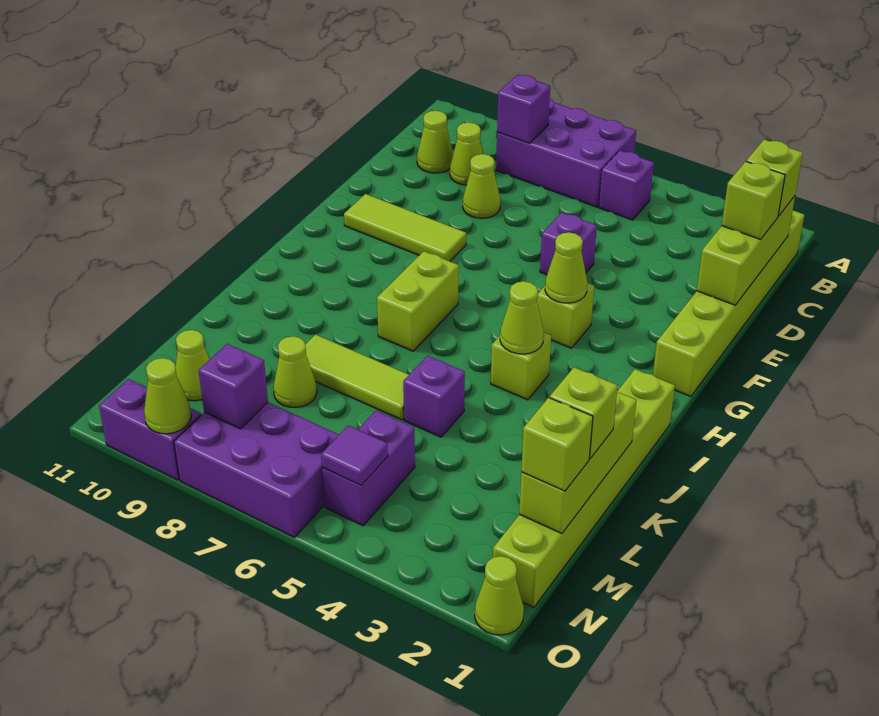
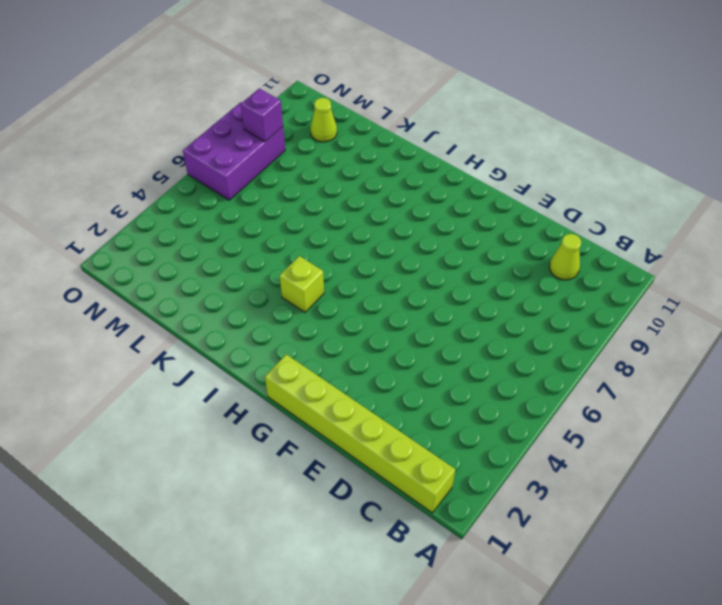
none -> purple 2x3 brick [496,99,636,207]
none -> purple 1x1 brick [599,151,654,220]
none -> lime 1x1 cone [450,122,484,185]
none -> lime 1x1 cone [463,154,500,218]

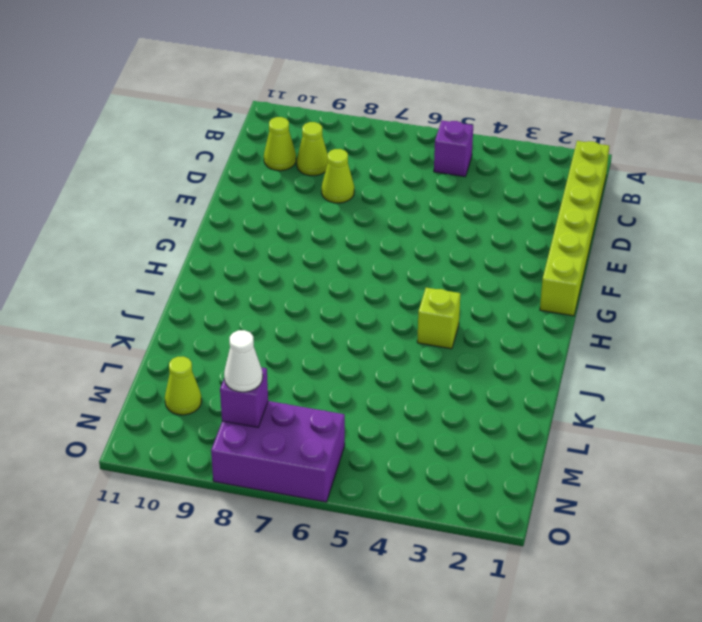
white 1x1 cone [224,330,263,392] -> none
none -> purple 2x3 brick [496,99,636,207]
none -> purple 1x1 brick [540,212,597,275]
none -> lime 1x3 tile [344,194,466,261]
none -> lime 1x1 brick [537,283,594,348]

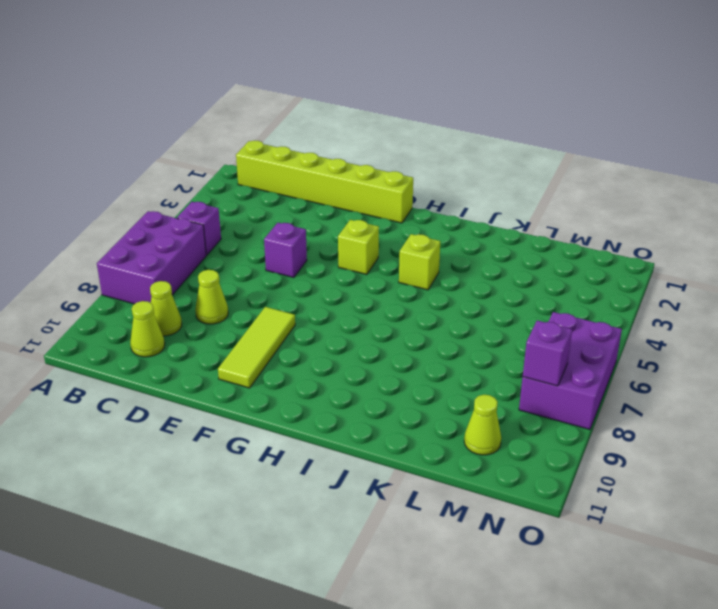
none -> lime 1x2 brick [377,251,459,351]
none -> lime 1x6 brick [493,369,675,608]
none -> purple 1x1 brick [403,356,465,437]
none -> lime 1x3 tile [305,335,409,420]

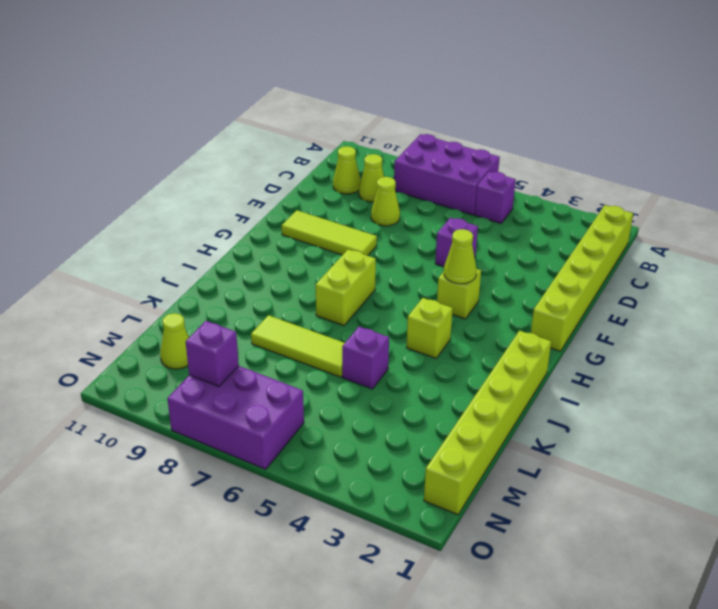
none -> lime 1x1 cone [273,336,317,407]
none -> purple 1x2 brick [322,411,415,526]
none -> lime 1x1 cone [475,556,524,635]
none -> purple 1x2 brick [99,379,201,480]

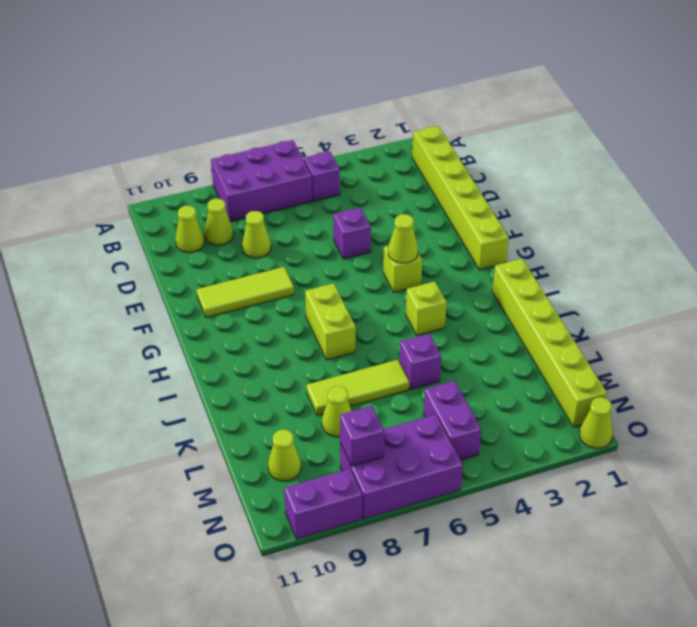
none -> purple 1x1 brick [497,75,550,143]
none -> lime 1x3 brick [697,196,795,305]
none -> lime 1x1 cone [500,281,544,354]
none -> lime 1x3 brick [519,392,636,534]

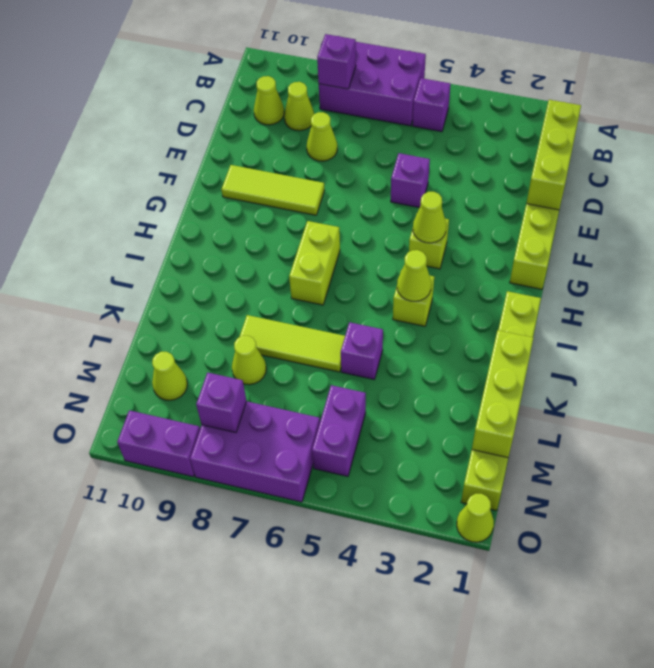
none -> purple 1x1 tile [321,425,388,485]
none -> lime 1x1 cone [144,358,191,434]
none -> lime 1x1 brick [746,140,803,216]
none -> lime 1x1 brick [722,162,785,239]

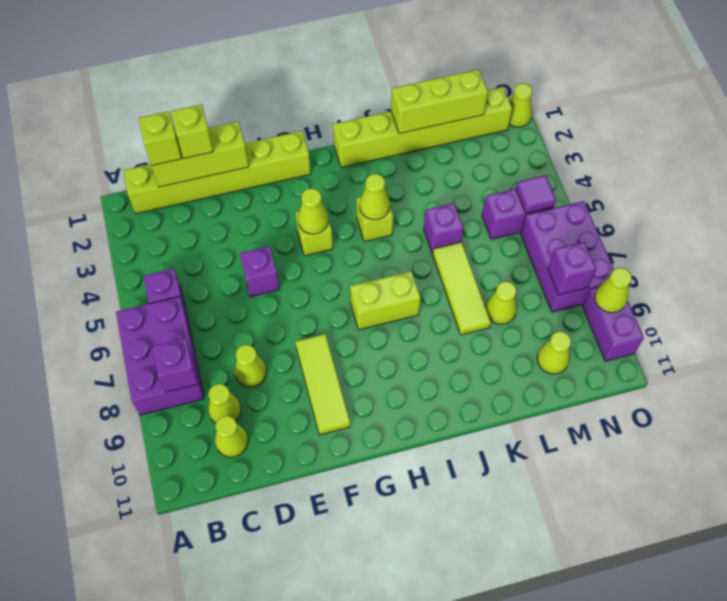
none -> lime 1x1 brick [550,367,618,459]
none -> lime 1x1 brick [521,398,593,491]

